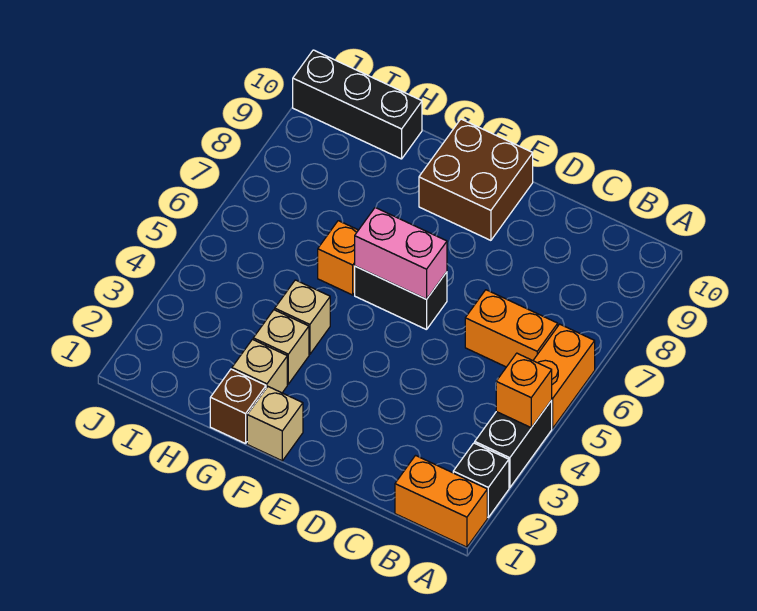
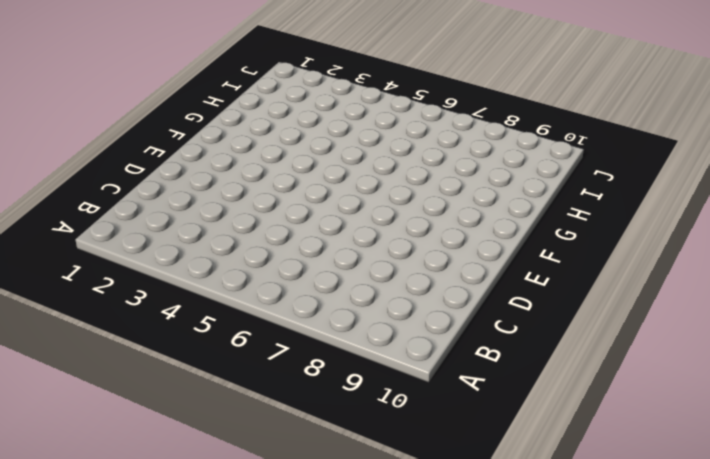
none -> orange 1x2 brick [395,456,487,547]
none -> black 1x1 brick [453,443,509,517]
none -> black 1x2 brick [475,400,552,488]

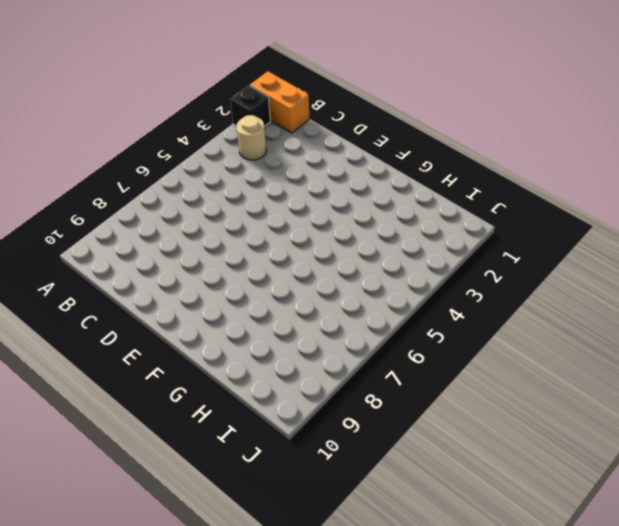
tan 1x1 round brick [237,115,266,160] -> none
none -> black 1x2 brick [475,400,552,488]
none -> orange 1x2 brick [533,324,595,428]
none -> orange 1x2 brick [465,290,558,367]

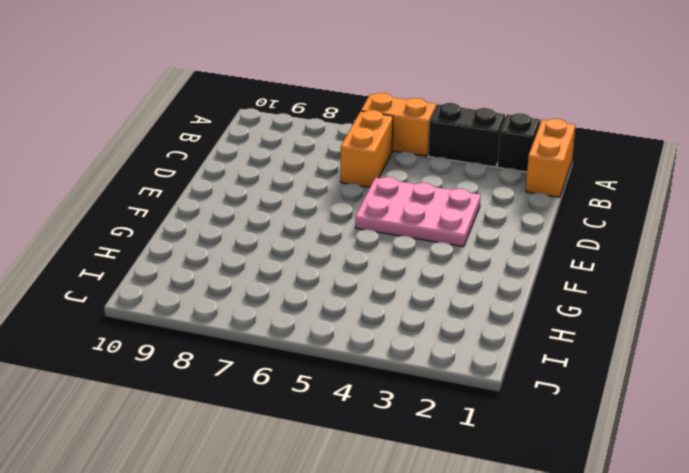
pink 2x3 plate [355,177,481,247] -> none
none -> black 1x2 brick [355,266,447,330]
none -> brown 2x2 brick [419,119,533,240]
none -> tan 1x1 brick [247,387,303,461]

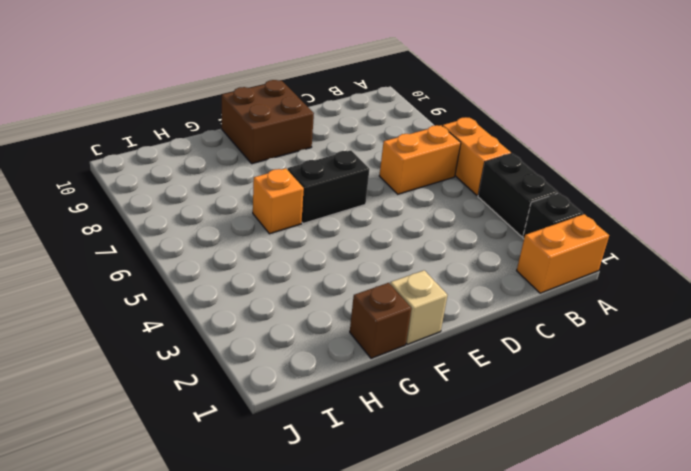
none -> tan 1x1 brick [232,339,287,393]
none -> tan 1x1 brick [253,310,309,384]
none -> tan 1x1 brick [275,280,330,354]

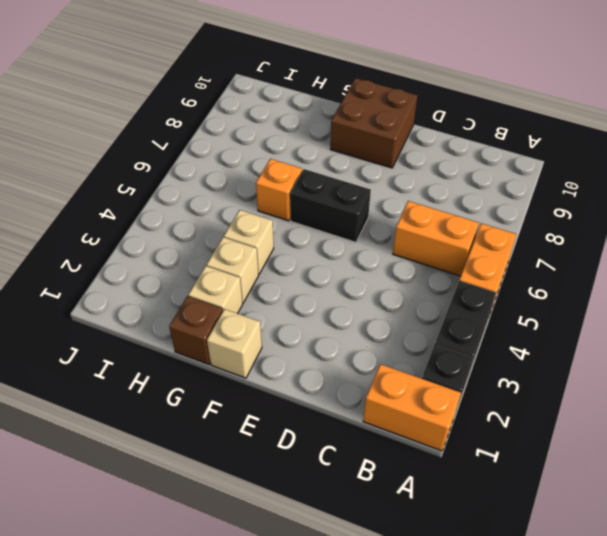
none -> black 1x3 brick [293,50,422,159]
none -> orange 1x1 brick [496,353,552,428]
none -> pink 1x2 brick [355,208,447,299]

